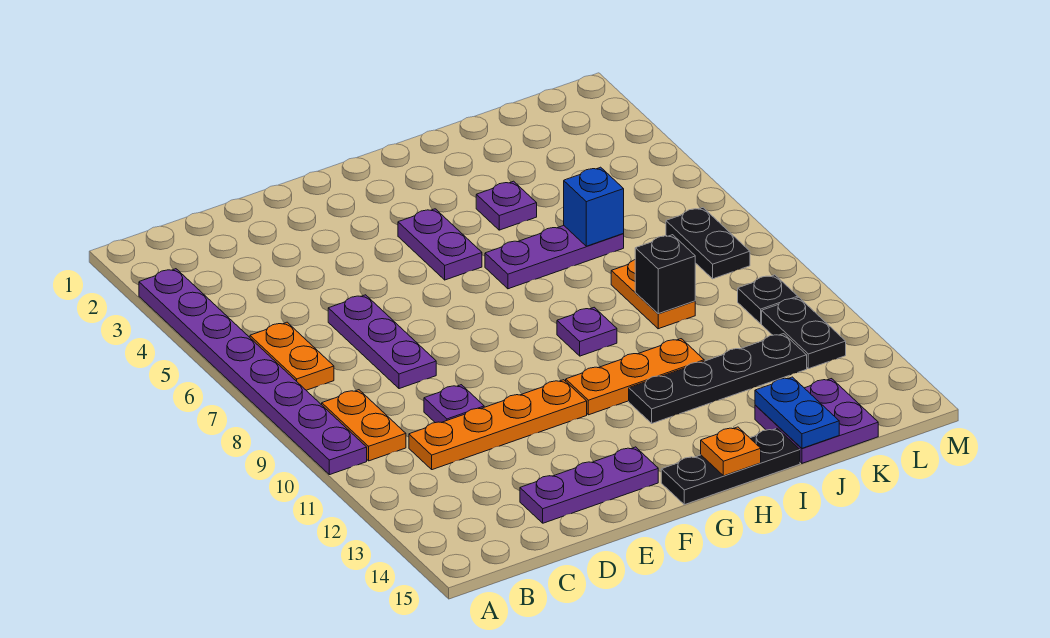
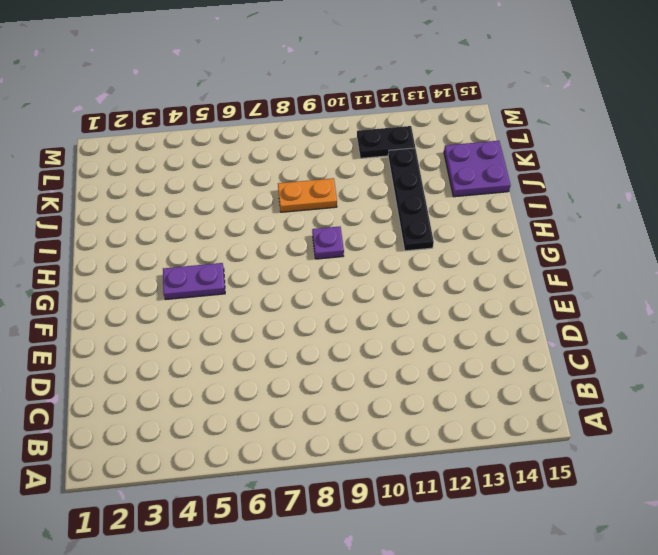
none -> purple 1x8 plate [139,269,367,475]
none -> orange 1x2 plate [250,322,334,390]
none -> orange 1x2 plate [322,390,406,461]

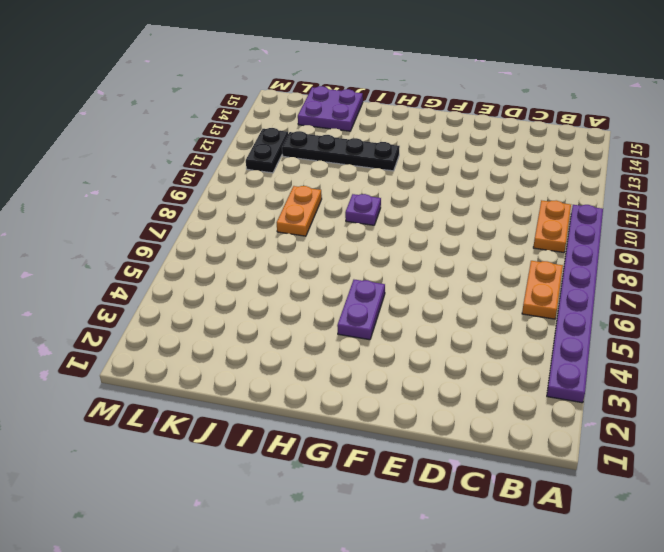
none -> orange 1x4 plate [409,380,587,470]
none -> purple 1x3 plate [328,295,436,389]
none -> purple 1x1 plate [424,385,484,423]

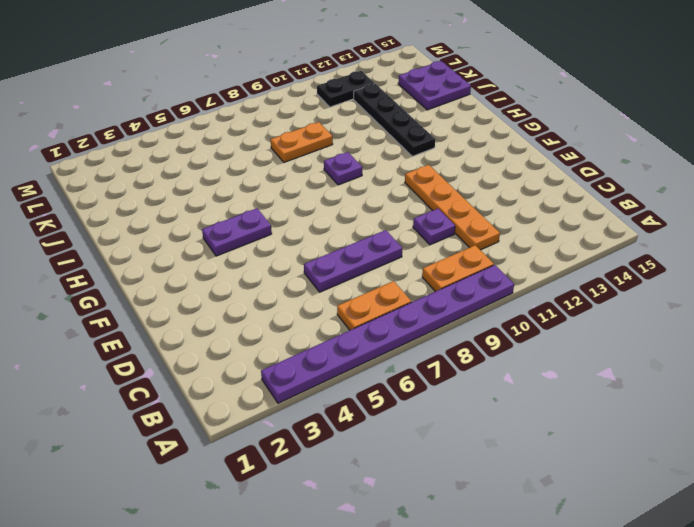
none -> purple 1x3 plate [520,447,658,523]
none -> orange 1x3 plate [566,339,704,415]
none -> black 1x3 plate [661,429,800,505]

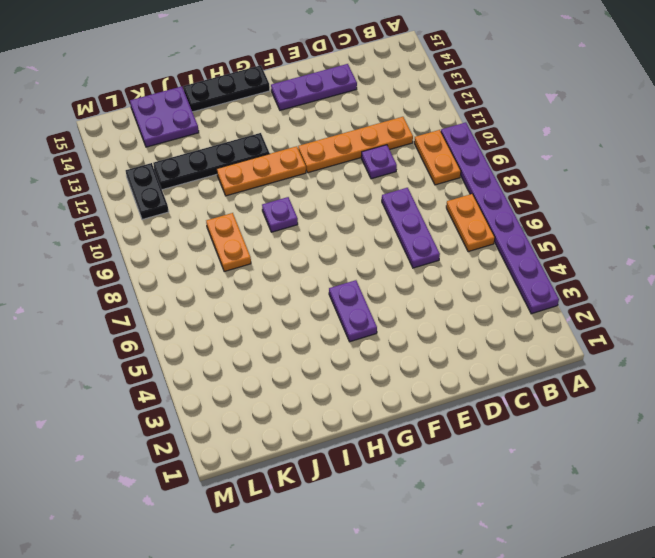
none -> purple 1x3 plate [485,226,624,289]
none -> purple 1x1 plate [476,181,537,230]
none -> black 1x2 plate [666,208,750,279]

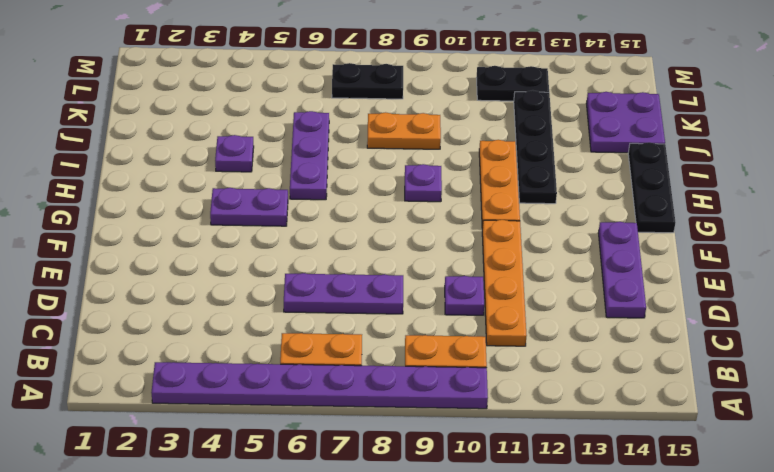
none -> black 1x1 plate [738,275,798,324]
none -> orange 1x1 plate [701,427,761,476]
none -> blue 1x1 brick [564,167,624,246]

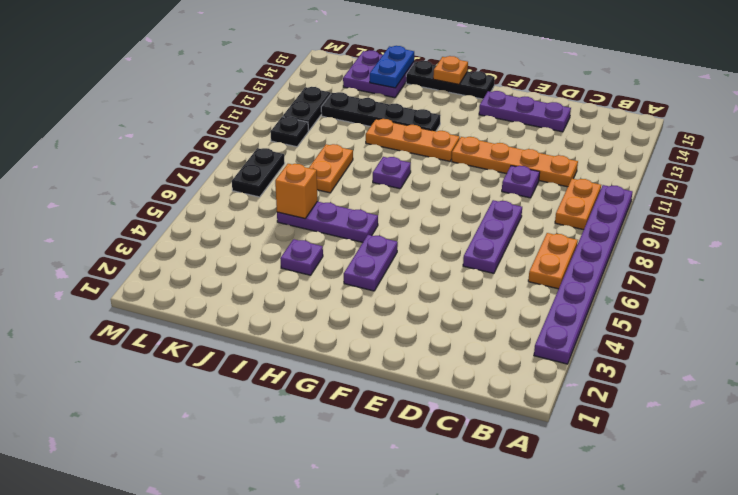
orange 1x1 brick [275,164,317,219] -> blue 1x1 brick [564,167,624,246]
none -> black 1x1 brick [635,235,695,314]

